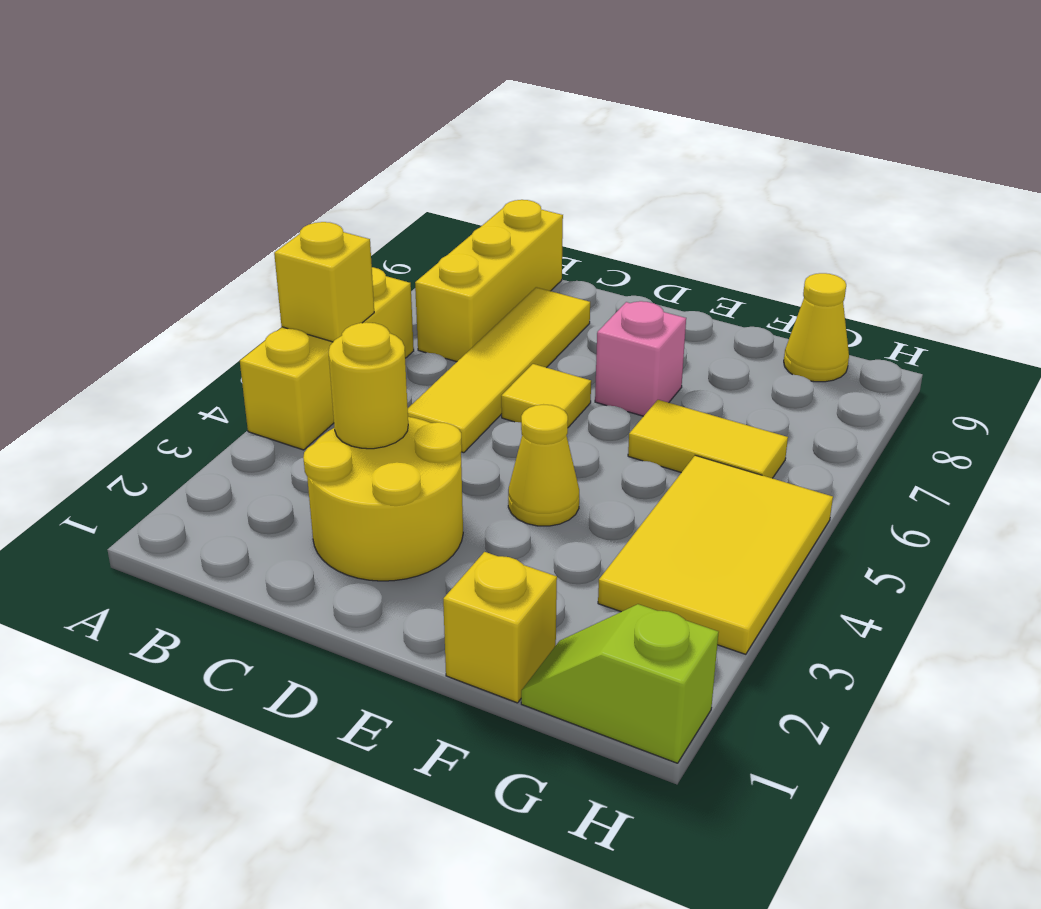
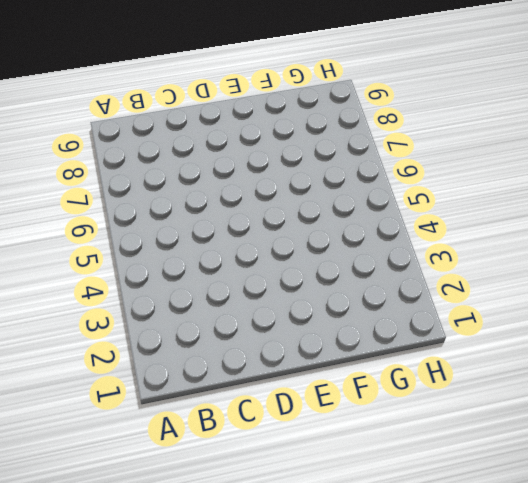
none -> yellow 1x3 brick [240,267,414,450]
none -> yellow 1x3 brick [415,200,563,362]
none -> yellow 2x2 round brick [303,417,463,581]

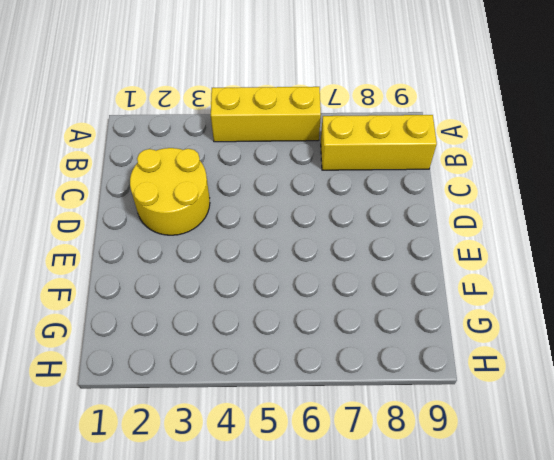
none -> yellow 1x4 tile [408,287,590,453]
none -> yellow 1x1 tile [501,364,591,427]
none -> yellow 1x1 cone [508,405,579,526]

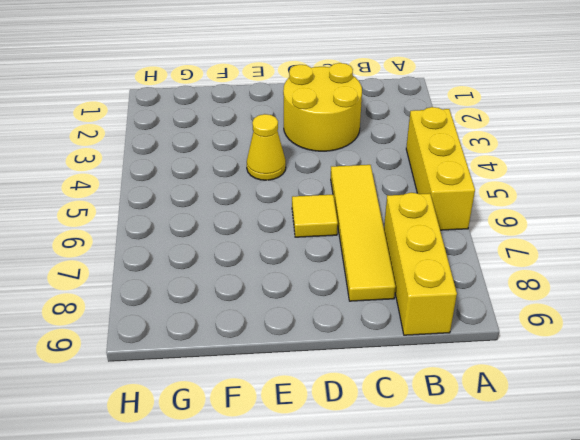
none -> pink 1x1 brick [595,301,686,416]
none -> yellow 1x1 brick [443,552,557,703]
none -> yellow 1x2 tile [628,400,788,478]

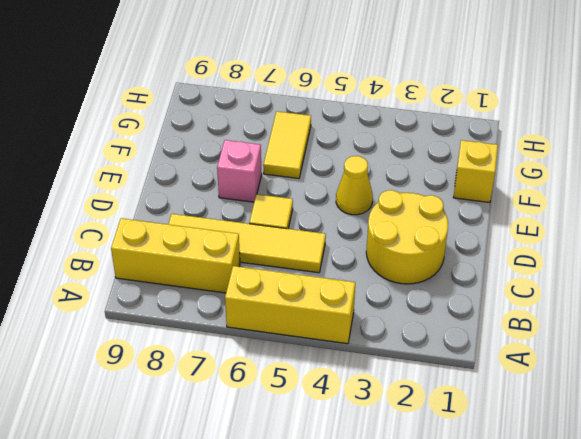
none -> lime 1x2 slope [521,604,719,763]
none -> yellow 2x3 tile [598,455,833,654]
none -> yellow 1x1 cone [784,273,849,382]

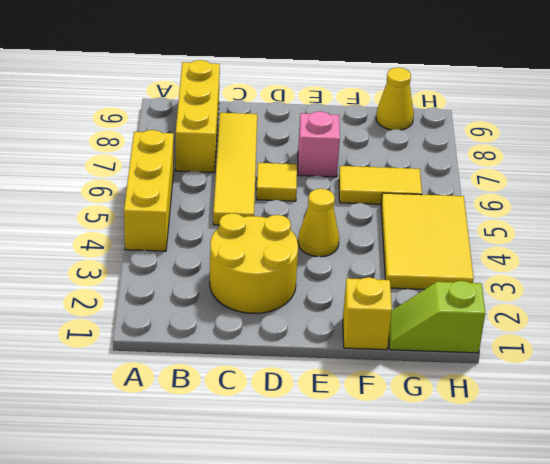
none -> yellow 1x1 brick [274,222,374,342]
none -> yellow 1x1 round brick [329,322,408,449]

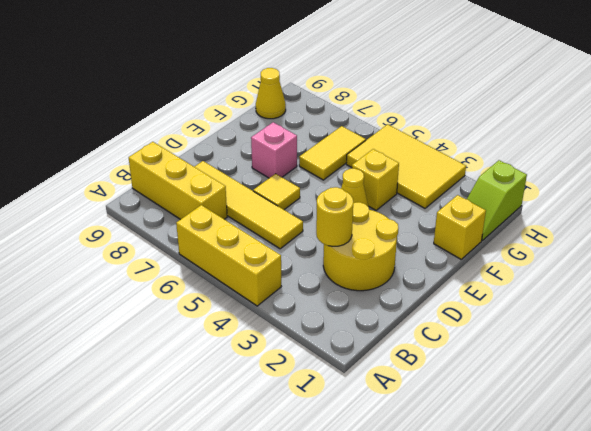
yellow 1x1 brick [352,149,399,210] -> yellow 1x1 brick moved to [274,222,374,342]

